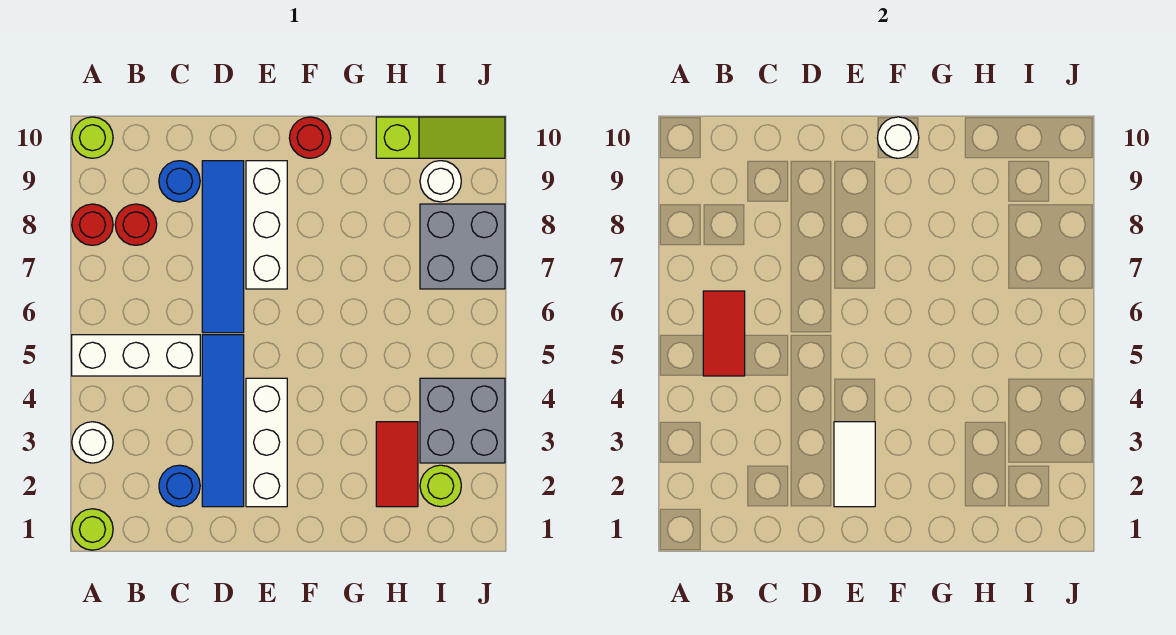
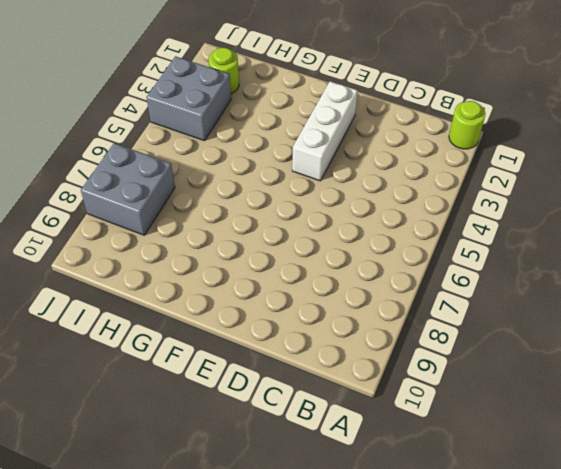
none -> white 1x1 round brick [72,422,113,463]
none -> white 1x3 brick [72,335,200,376]
none -> red 1x1 round brick [72,204,113,245]

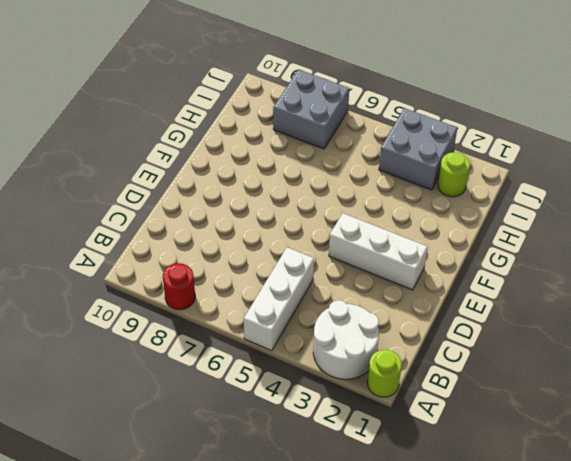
white 2x2 round brick [313,300,379,379] -> white 1x1 round brick [72,422,113,463]
none -> lime 1x1 round brick [72,117,113,158]
none -> red 1x1 round brick [115,204,157,245]
none -> blue 1x1 round brick [159,465,200,507]

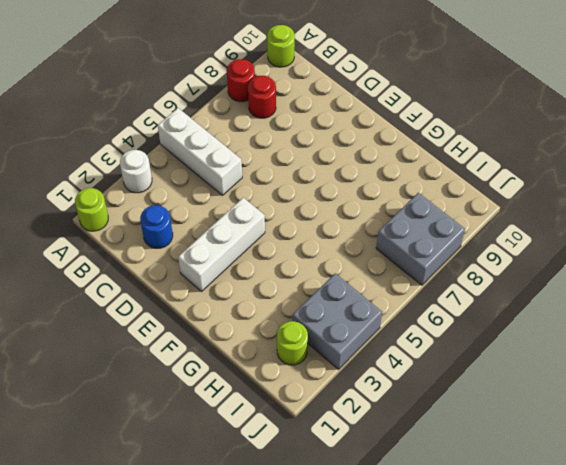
none -> blue 1x1 round brick [159,161,200,202]
none -> blue 1x4 tile [202,335,244,507]
none -> blue 1x4 tile [202,161,244,333]

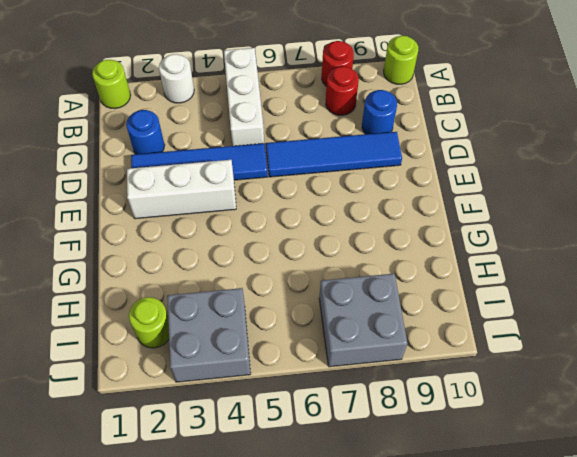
none -> white 1x3 brick [246,161,287,289]
none -> red 1x1 round brick [289,117,331,158]
none -> red 1x2 tile [376,422,418,507]

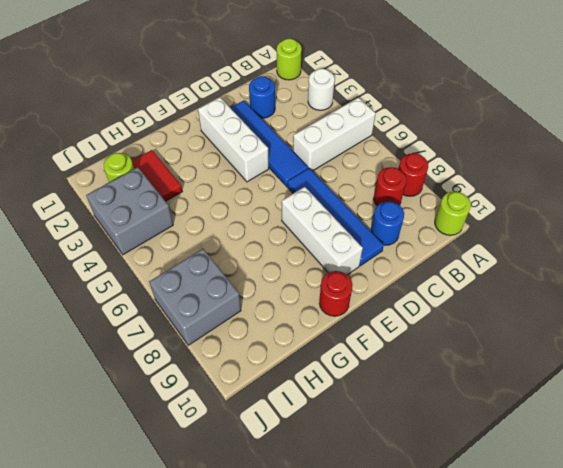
none -> lime 1x3 slope [376,117,505,158]
none -> white 1x1 round brick [420,161,461,202]
none -> red 1x2 tile [703,291,745,376]

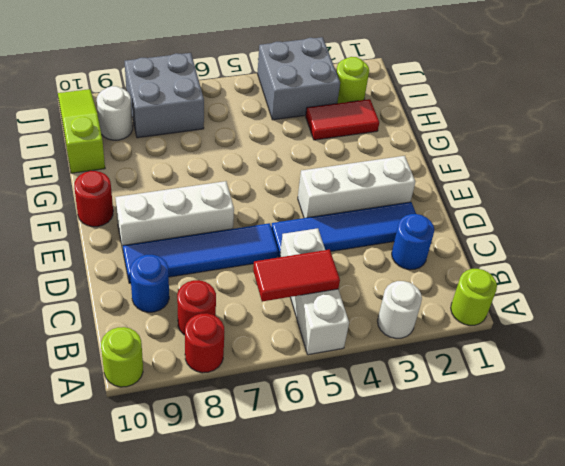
none -> white 1x2 tile [834,422,875,507]
none -> white 1x1 round brick [877,117,919,158]

